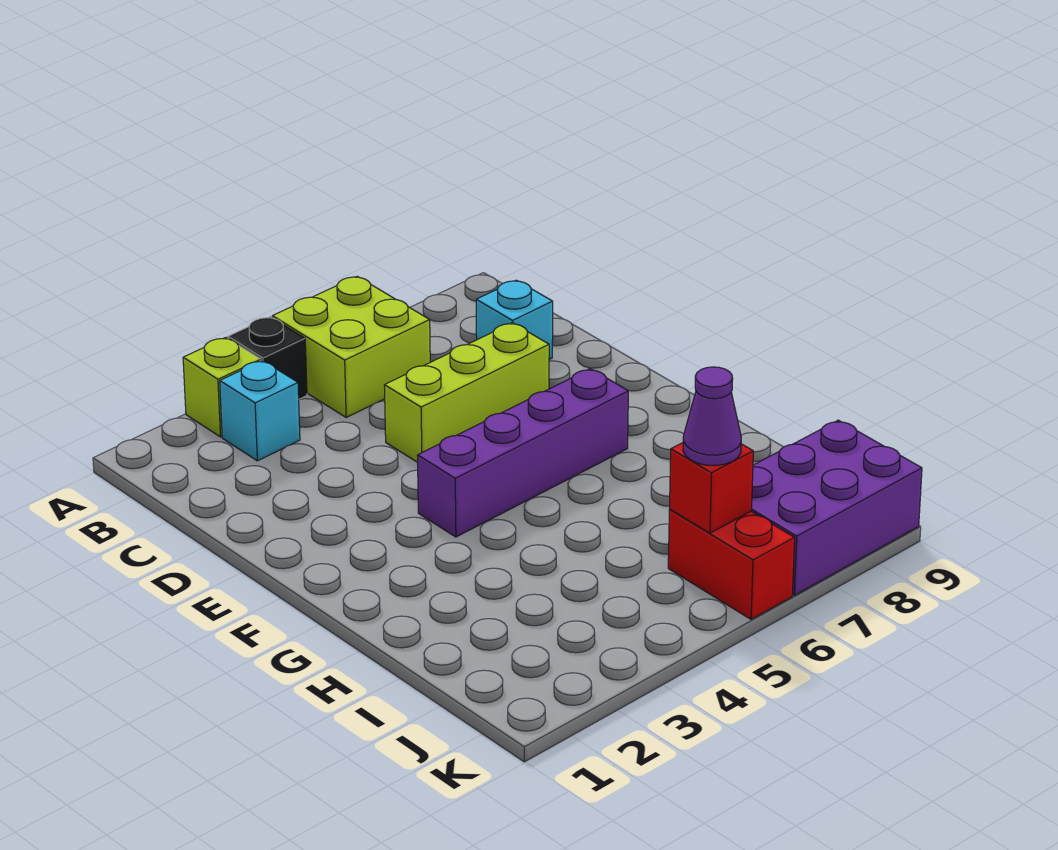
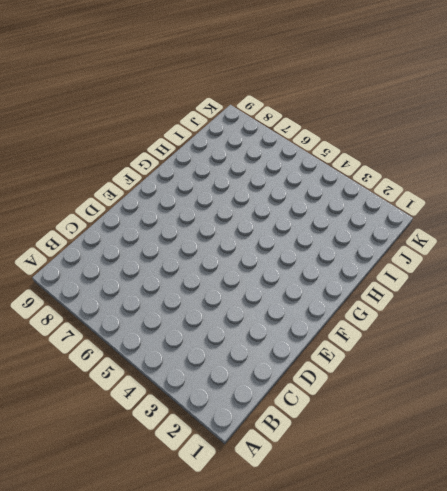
none -> lime 1x1 brick [183,338,261,437]
none -> black 1x1 brick [228,317,307,399]

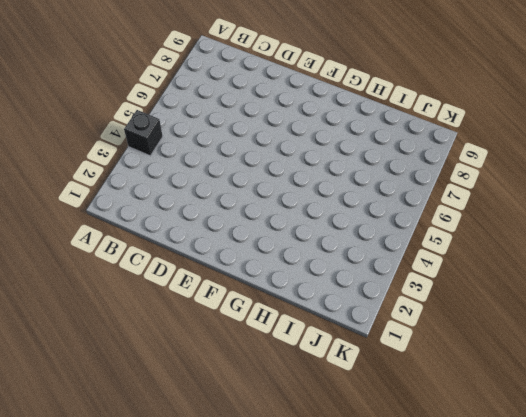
none -> lime 1x1 brick [183,338,261,437]
none -> lime 2x2 brick [272,276,430,417]

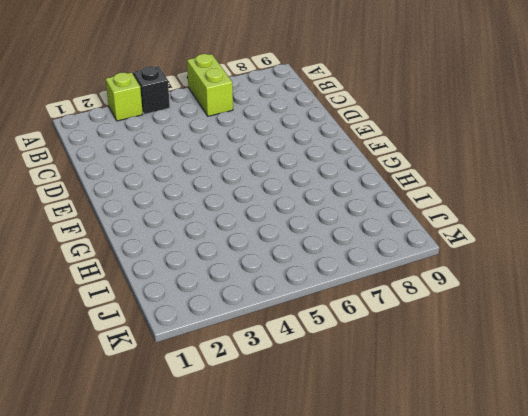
lime 1x2 brick [187,54,233,116] -> lime 2x2 brick [272,276,430,417]
none -> cyan 1x1 brick [220,360,300,461]
none -> cyan 1x1 brick [476,280,553,359]

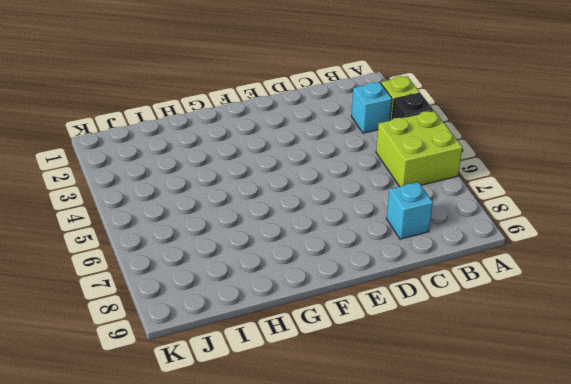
none -> lime 1x3 brick [384,323,549,462]
none -> purple 1x4 brick [417,369,628,537]

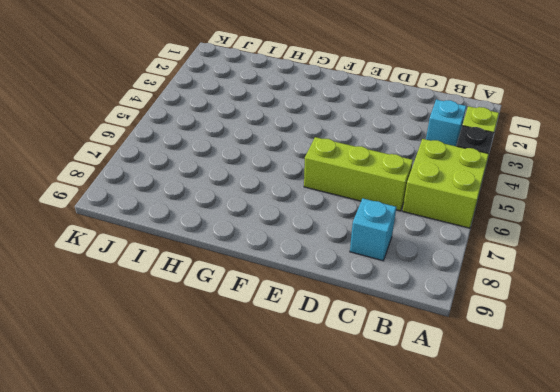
lime 1x3 brick [304,137,413,211] -> lime 1x3 brick turned to [384,323,549,462]
none -> purple 1x4 brick [417,369,628,537]
none -> red 1x2 brick [668,509,795,619]

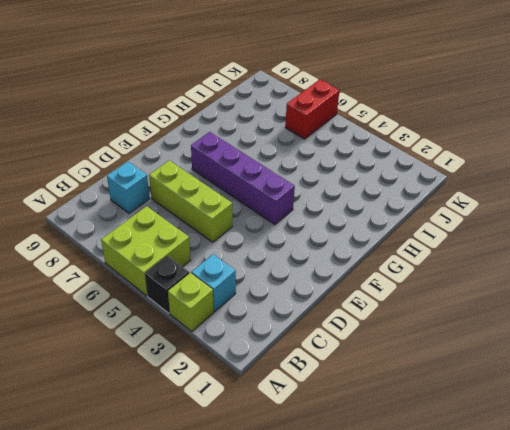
none -> purple 2x3 brick [751,420,922,595]
none -> red 1x1 brick [670,443,753,533]

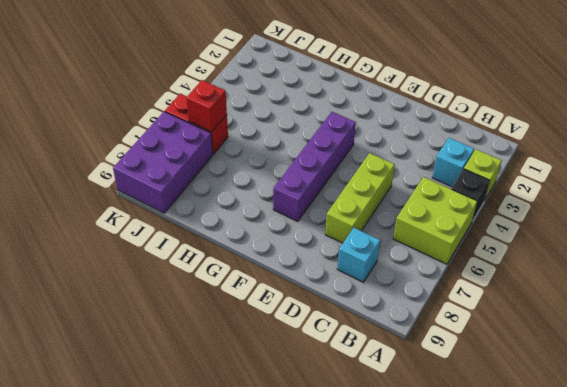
none -> purple 1x1 cone [683,367,741,465]

